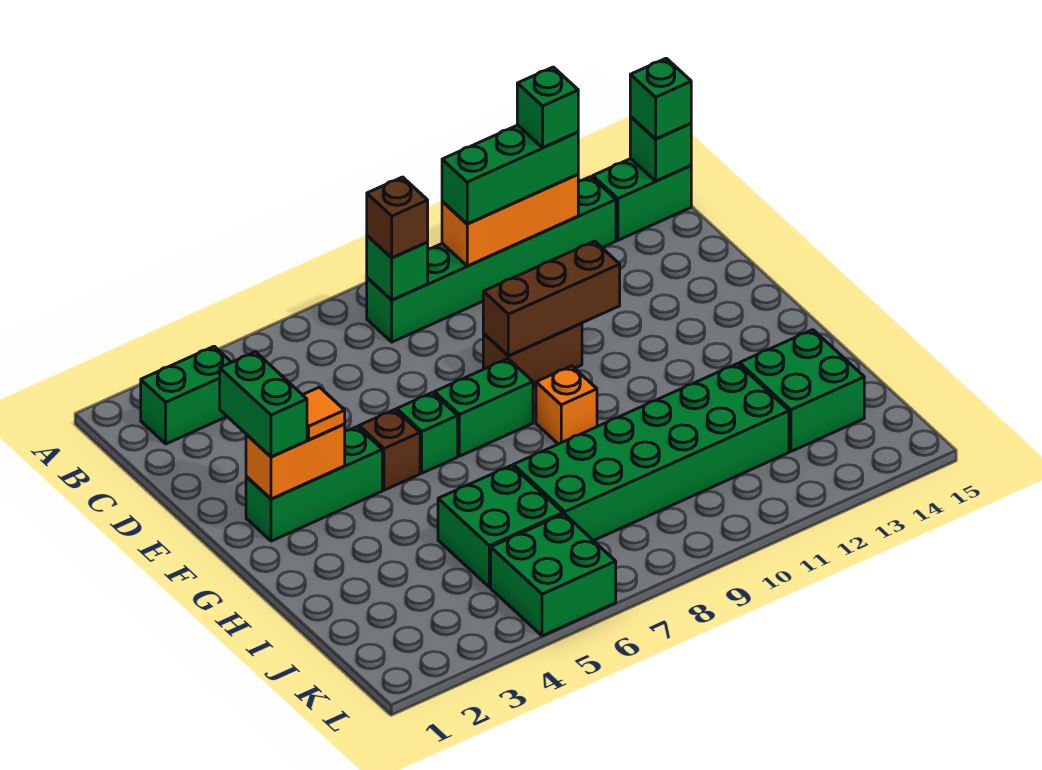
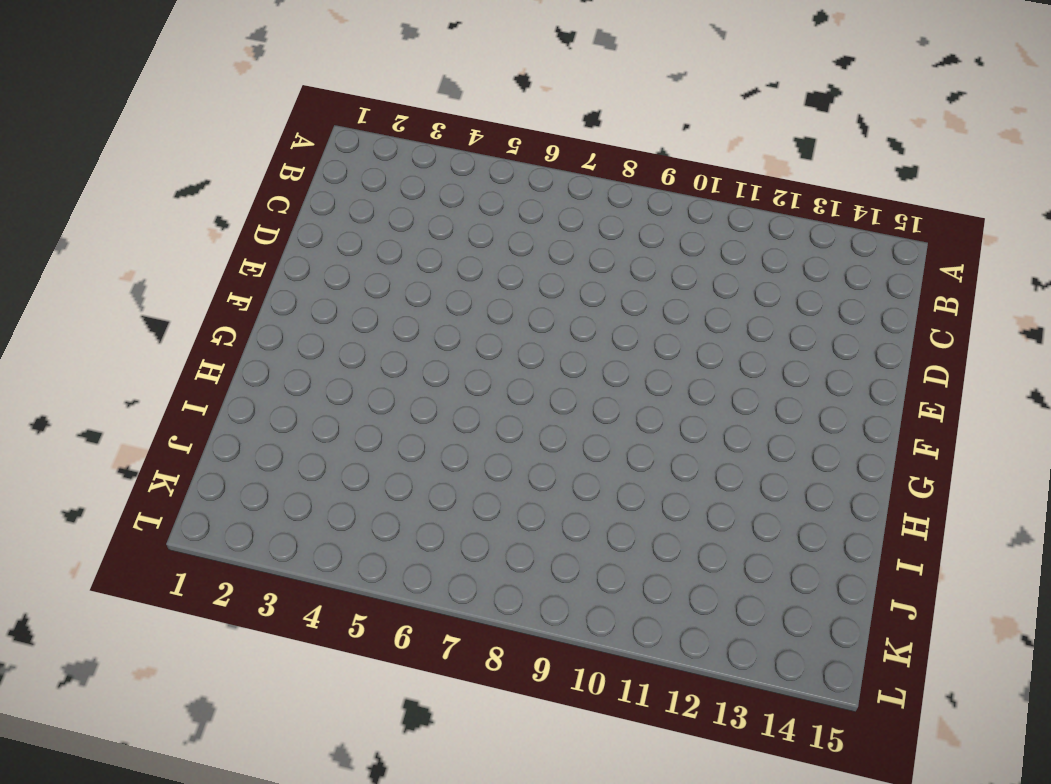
none -> green 1x2 brick [141,346,231,444]
none -> green 1x6 brick [367,177,616,342]
none -> green 1x2 brick [593,159,691,240]

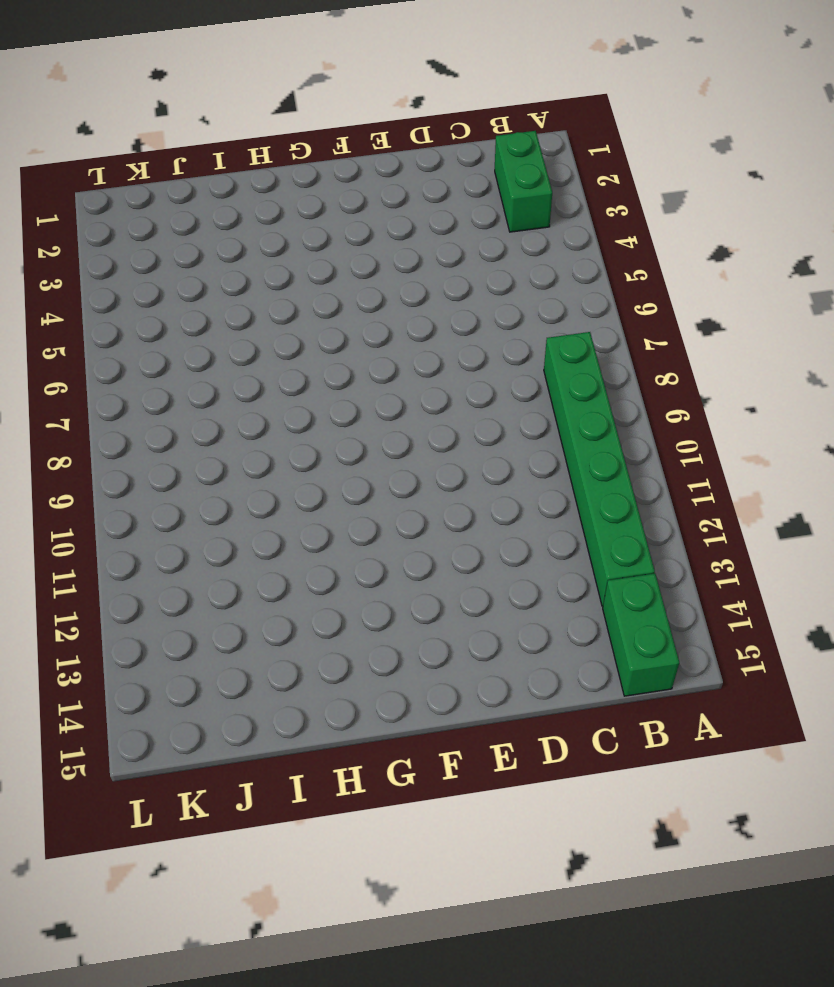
none -> brown 1x2 brick [483,323,582,387]
none -> green 1x3 brick [246,427,382,541]
none -> brown 1x1 brick [359,410,420,490]

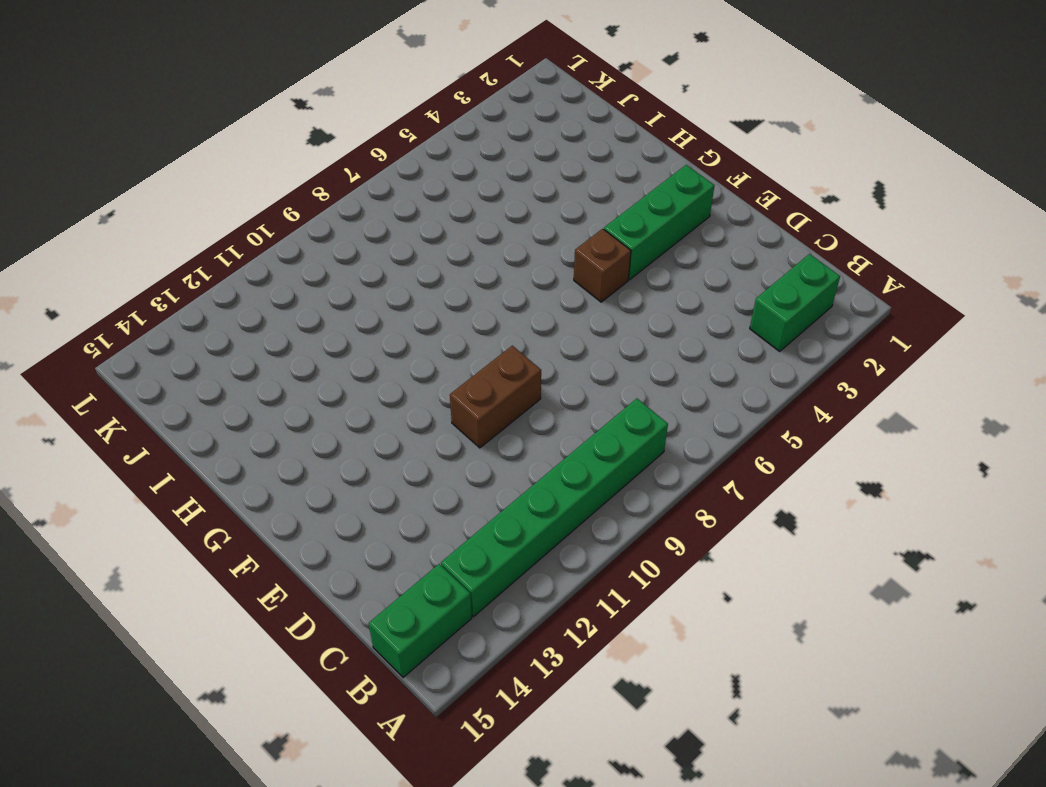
none -> green 1x1 brick [397,393,458,473]
none -> green 1x2 brick [434,359,533,456]
none -> orange 1x1 brick [536,366,597,444]

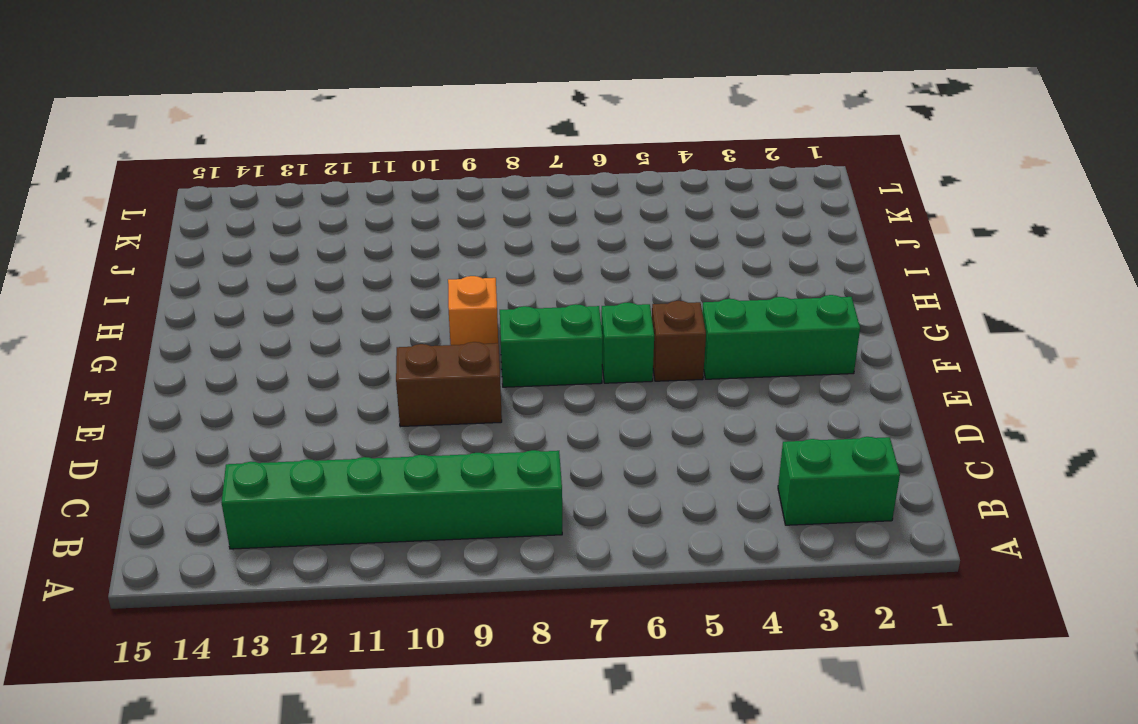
none -> green 1x2 brick [593,159,691,240]
none -> green 2x2 brick [438,465,563,587]
none -> green 2x6 brick [513,364,789,541]

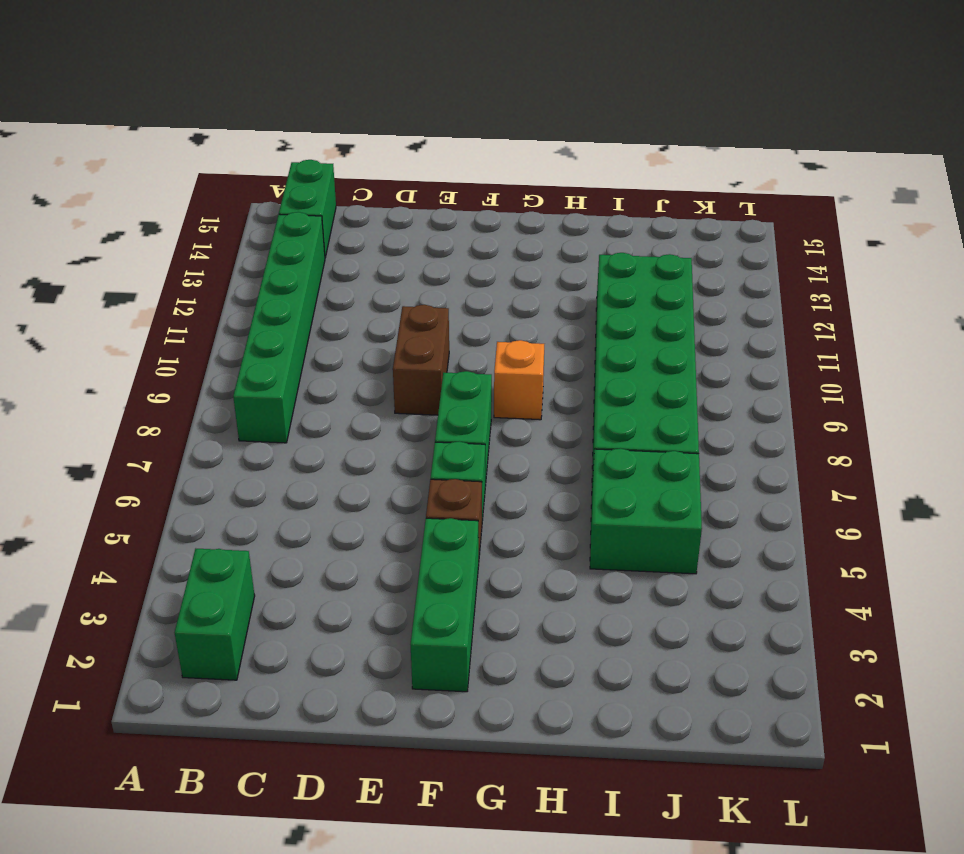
none -> green 2x2 brick [739,330,864,451]
none -> green 2x2 brick [491,514,616,636]
none -> green 1x1 brick [367,236,428,300]

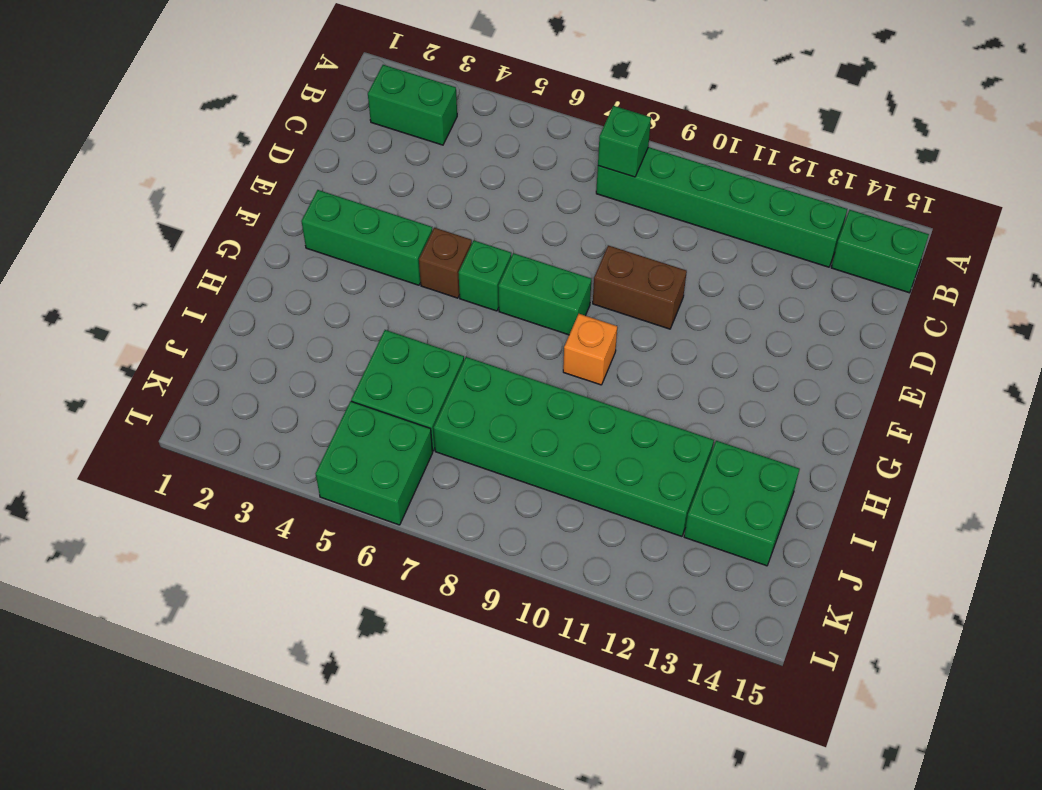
none -> orange 1x3 brick [442,174,578,266]
none -> green 1x1 brick [630,117,691,181]
none -> brown 1x3 brick [483,241,620,356]

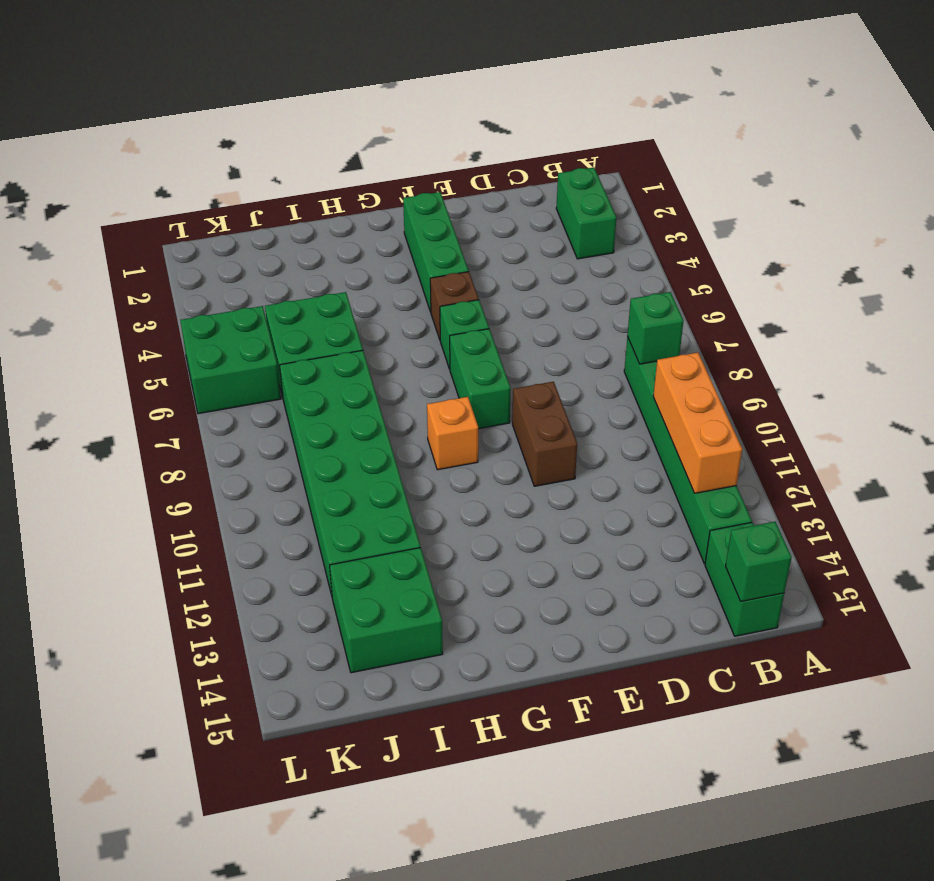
none -> brown 1x3 brick [483,241,620,356]
none -> orange 1x2 brick [246,424,345,499]
none -> brown 1x1 brick [367,177,428,258]

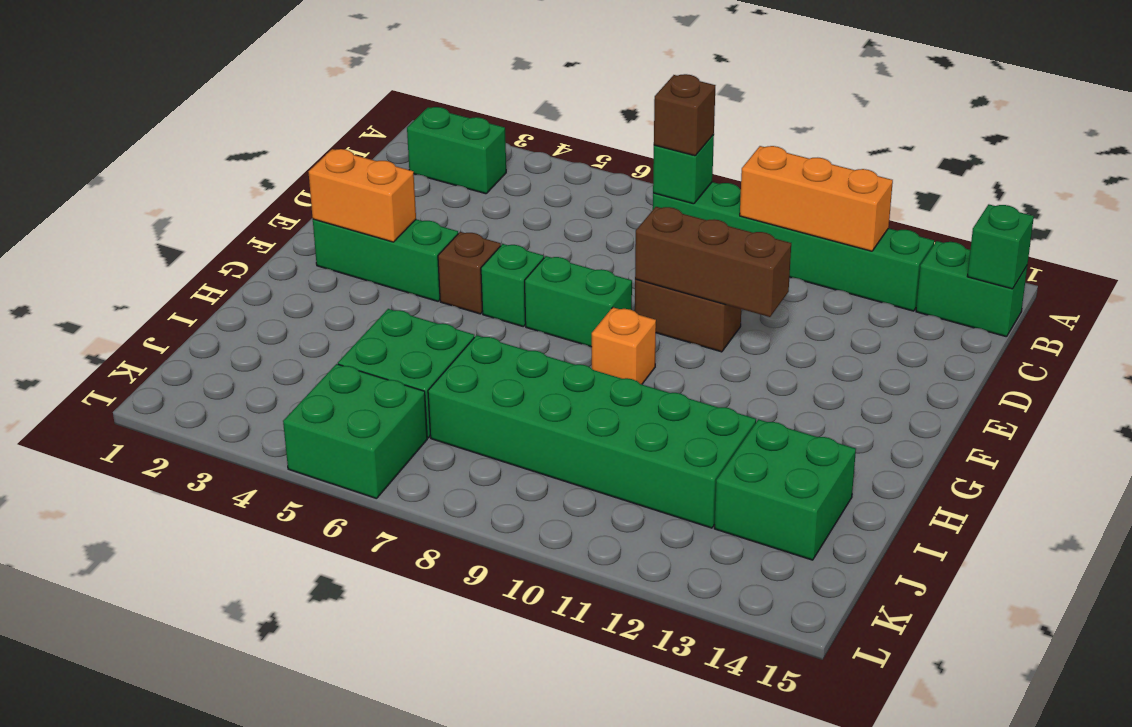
none -> green 1x3 brick [442,125,578,224]
none -> green 1x1 brick [630,58,691,139]
none -> green 1x2 brick [220,352,307,457]

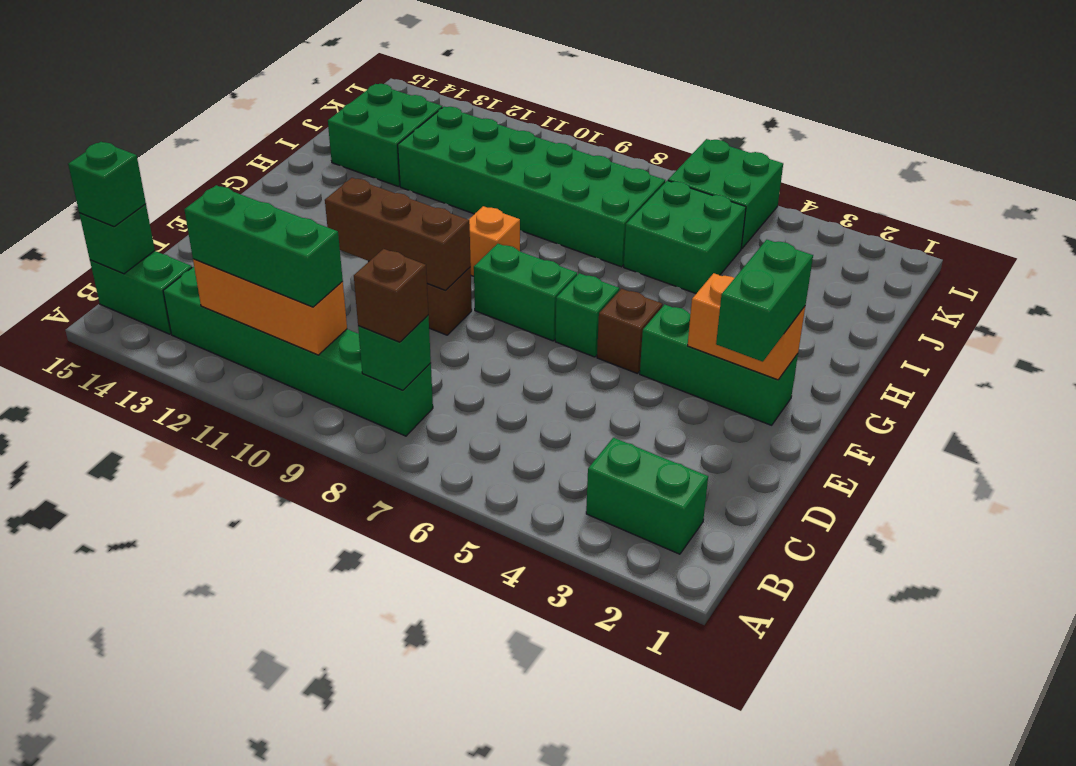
none -> orange 1x1 tile [303,387,345,440]
none -> green 1x1 brick [517,67,578,148]

